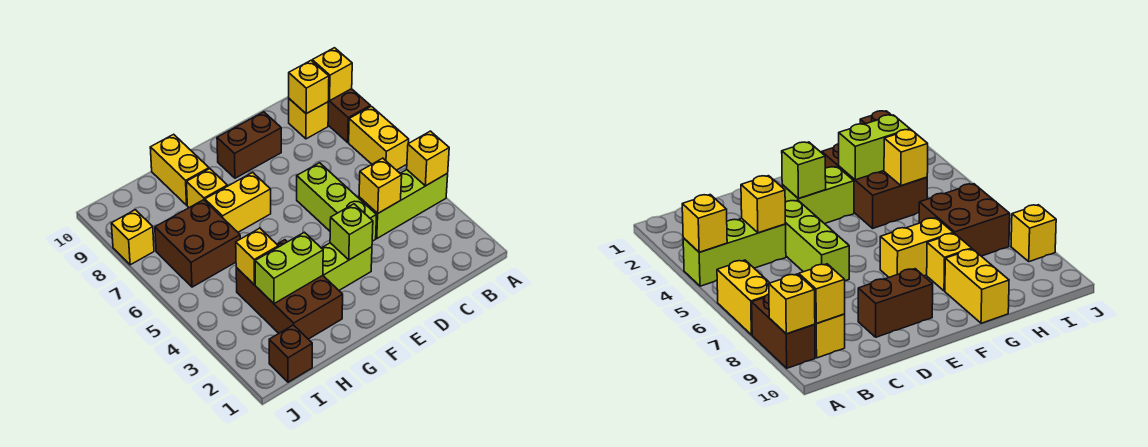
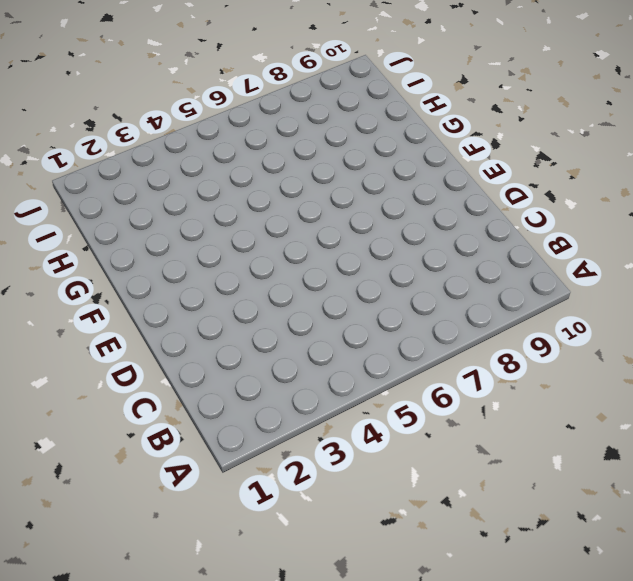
none -> lime 1x3 brick [359,170,448,238]
none -> yellow 1x2 brick [349,106,409,170]
none -> brown 1x2 brick [328,89,370,142]

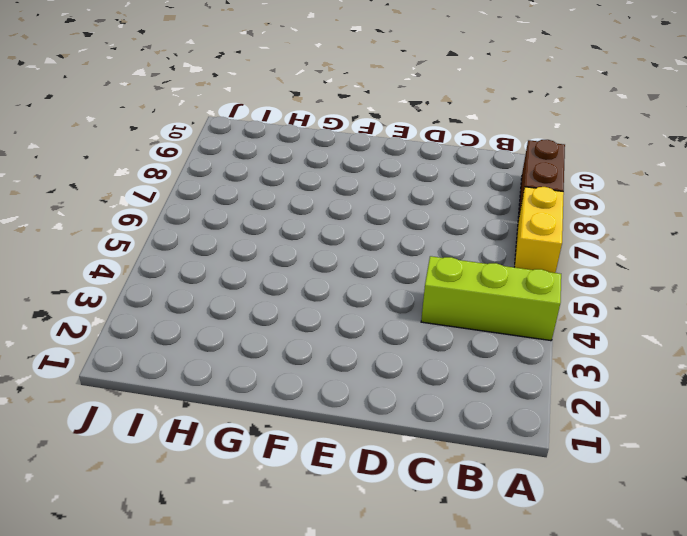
none -> yellow 1x1 brick [289,99,328,139]
none -> lime 1x3 brick [297,163,377,241]
none -> brown 1x2 brick [217,112,281,178]

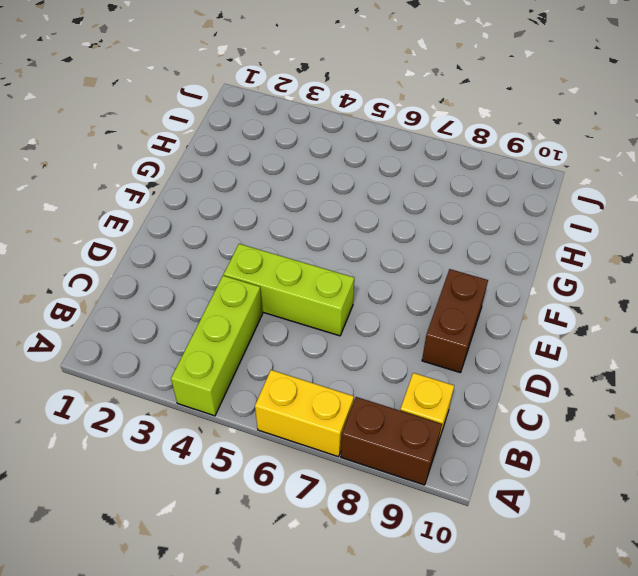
none -> lime 1x2 brick [322,243,372,290]
none -> yellow 1x2 brick [205,172,271,232]
none -> brown 2x3 brick [236,240,343,339]

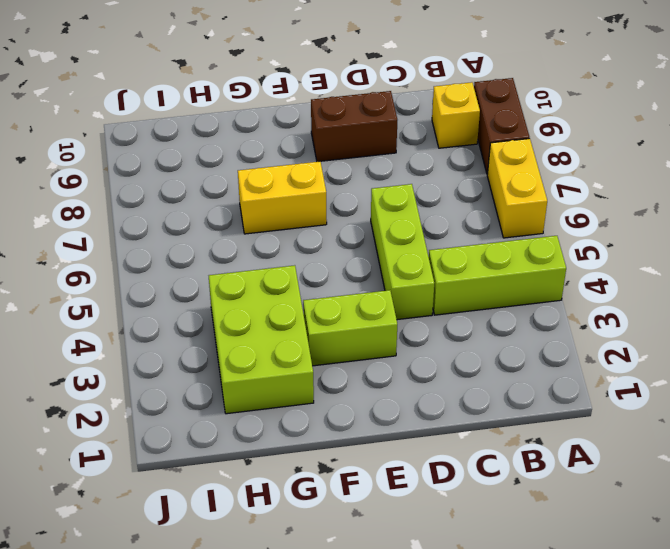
lime 2x3 brick [209,265,314,414] -> brown 2x3 brick [236,240,343,339]
none -> yellow 1x1 brick [187,169,227,208]
none -> yellow 1x2 brick [150,134,209,205]
none -> brown 2x2 brick [155,200,240,287]

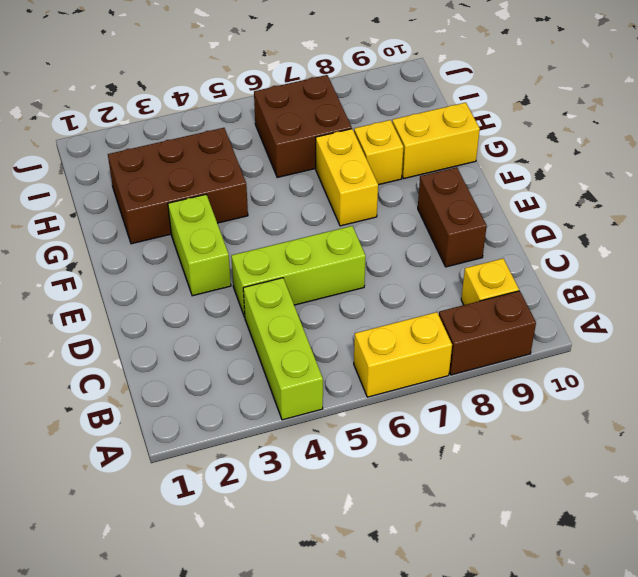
none -> brown 1x1 brick [269,325,312,382]
none -> yellow 1x1 brick [111,210,154,265]
none -> yellow 1x1 brick [407,131,449,186]

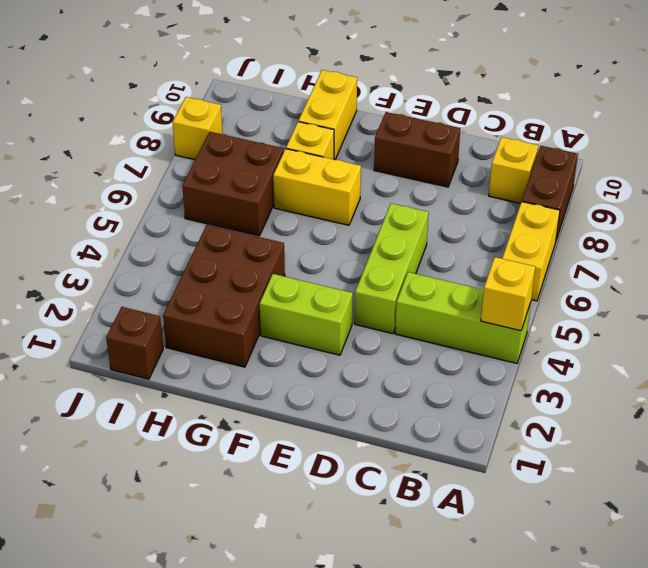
none -> yellow 1x1 brick [312,48,352,101]
none -> yellow 1x1 brick [289,61,329,114]
none -> yellow 1x1 brick [359,158,402,213]

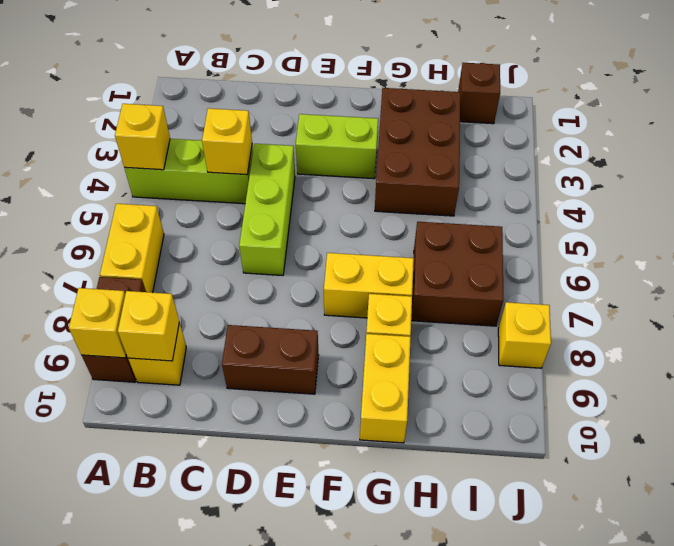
none -> lime 1x1 brick [330,204,373,260]
none -> lime 1x2 brick [255,232,323,304]
none -> yellow 1x1 brick [236,228,278,285]

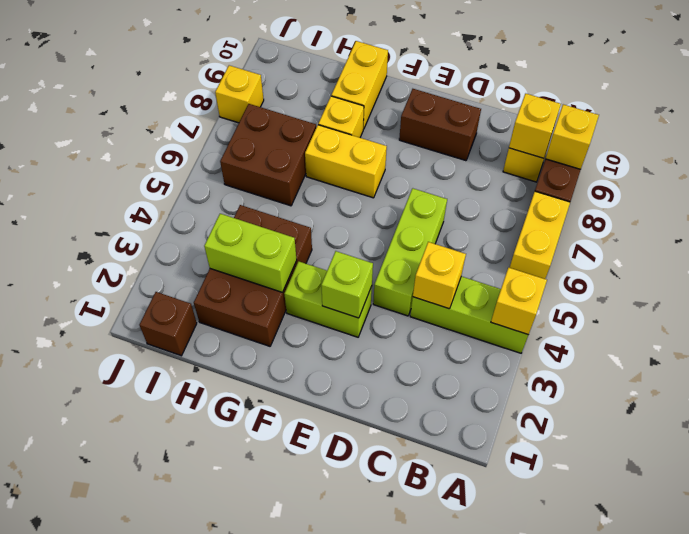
none -> yellow 1x1 brick [236,228,278,285]

